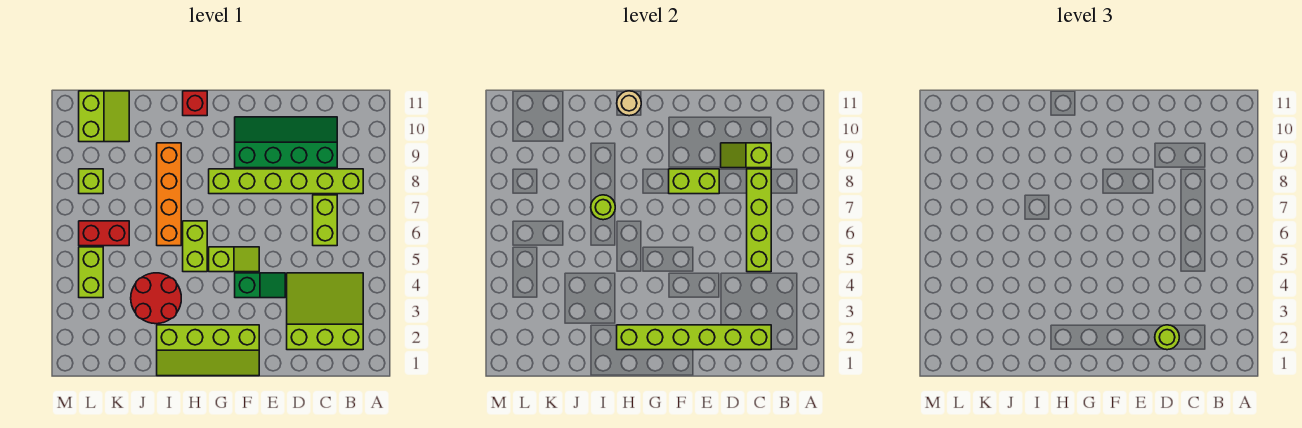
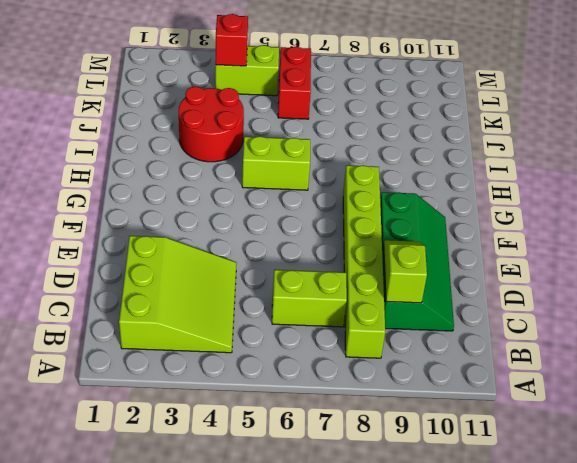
red 1x1 brick [215,14,248,66] -> red 1x1 brick moved to [183,91,207,116]
none -> green 1x2 slope [235,273,285,298]
none -> lime 2x4 slope [157,325,259,376]
none -> lime 1x2 slope [209,247,259,272]

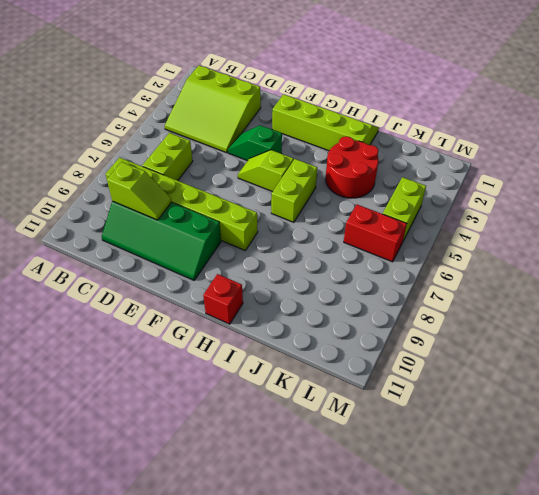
none -> orange 1x4 brick [157,143,181,246]
none -> lime 2x2 slope [79,91,129,142]
none -> lime 1x1 brick [79,169,103,194]

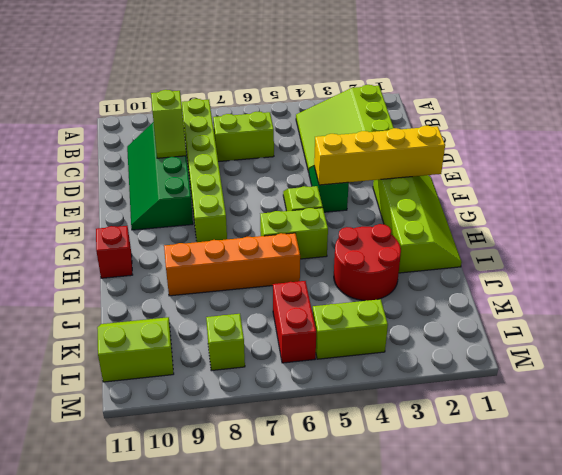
yellow 1x4 brick [314,126,445,185] -> lime 1x6 brick [617,325,771,350]
none -> lime 1x4 brick [747,169,771,272]
none -> lime 1x2 brick [669,169,719,194]
none -> tan 1x1 round brick [617,91,641,116]

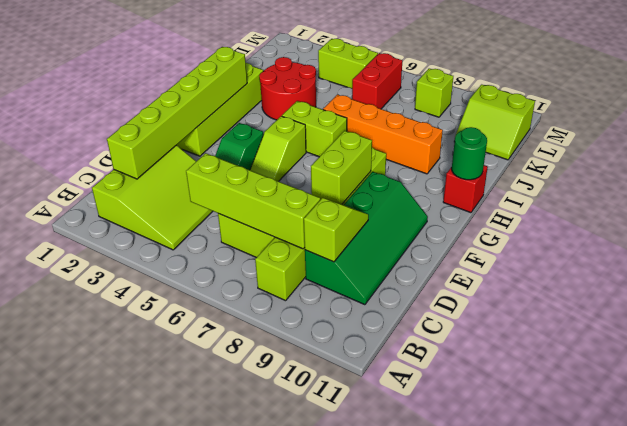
green 1x1 round brick [452,127,487,180] -> tan 1x1 round brick [617,91,641,116]
none -> lime 1x1 round brick [591,195,615,220]
none -> lime 1x1 round brick [1155,325,1179,350]

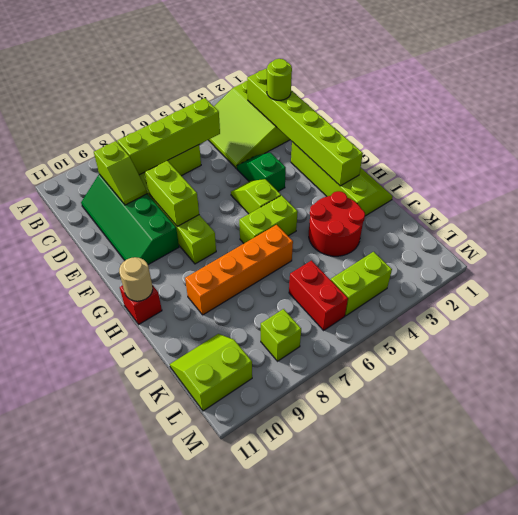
none -> lime 1x1 round brick [591,195,615,220]

